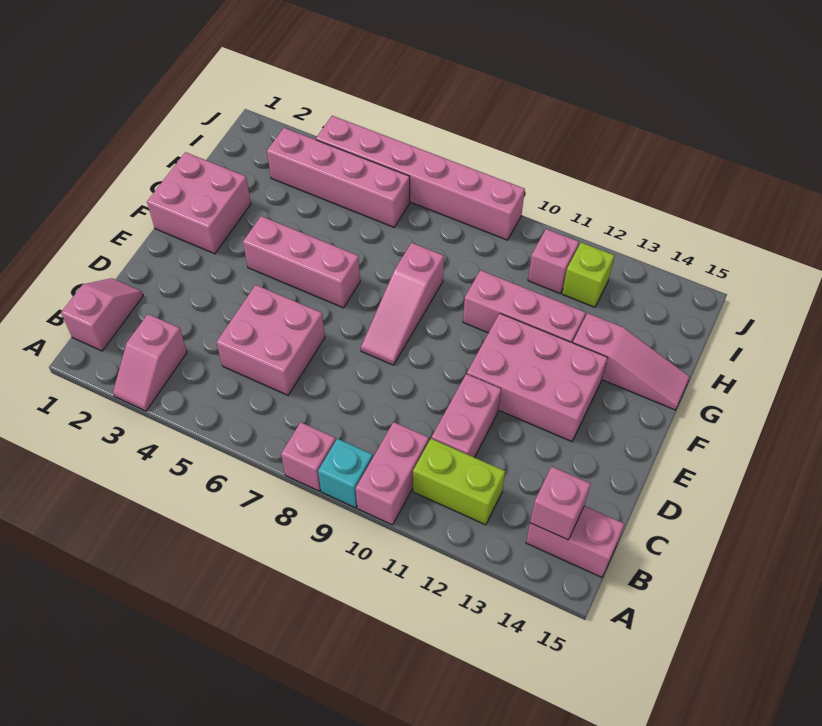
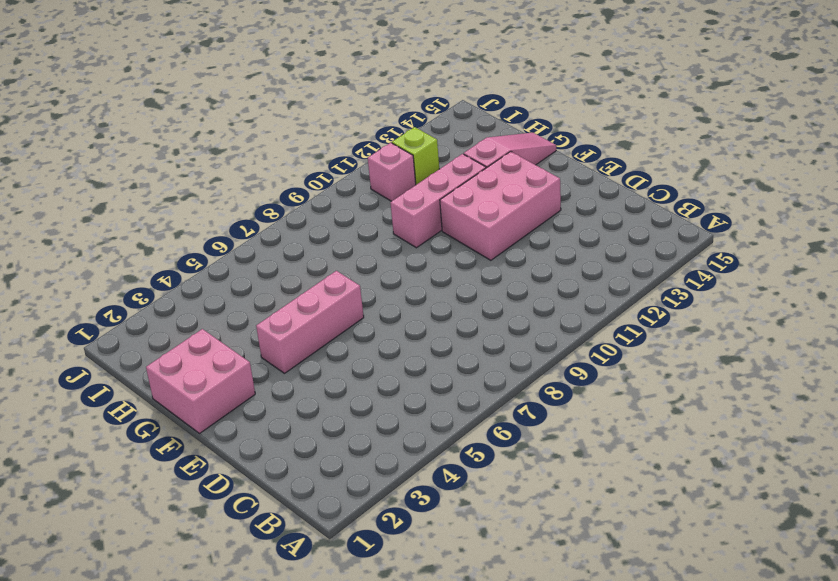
none -> pink 1x2 slope [113,314,187,411]
none -> pink 1x1 brick [281,422,336,491]
none -> cyan 1x1 brick [318,439,373,508]

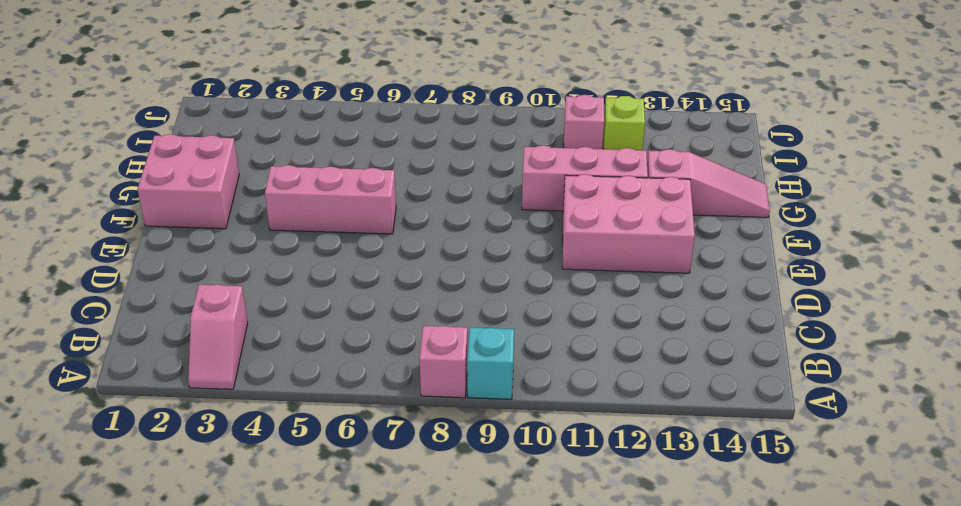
none -> pink 1x2 brick [356,422,429,525]
none -> pink 1x2 slope [61,278,143,351]
none -> lime 1x2 brick [413,438,505,525]

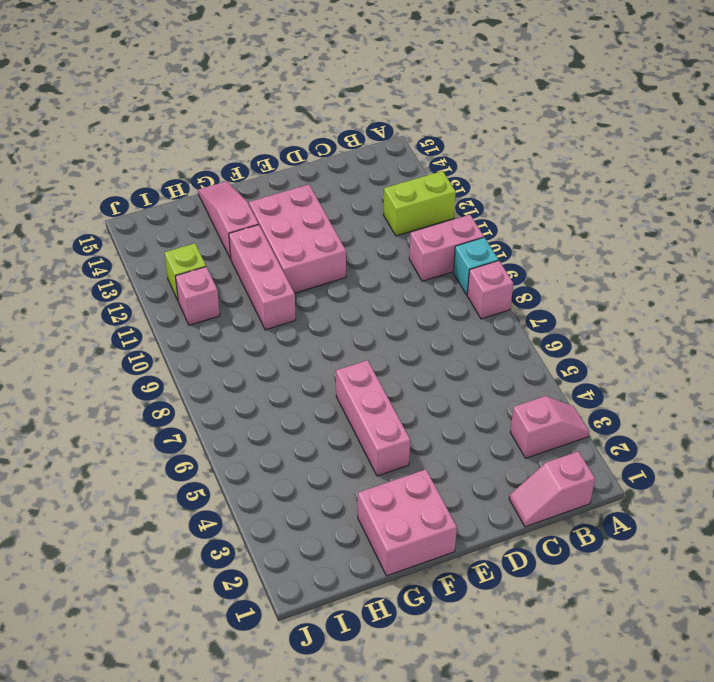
lime 1x2 brick [384,171,456,236] -> lime 1x2 brick turned to [413,438,505,525]
none -> pink 1x2 brick [526,506,624,577]
none -> pink 2x2 brick [216,285,325,395]
none -> pink 1x2 brick [432,374,501,457]

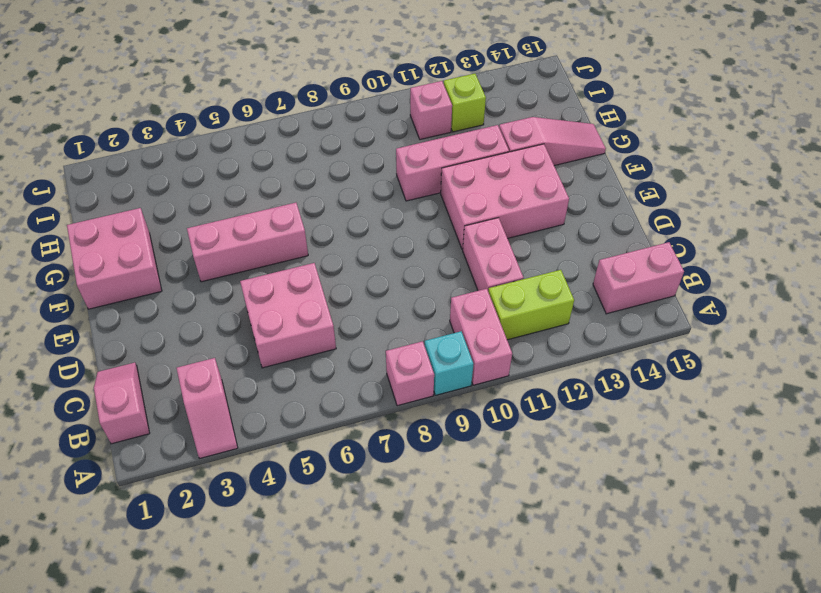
none -> pink 1x3 slope [361,243,444,365]
none -> pink 1x4 brick [267,128,410,227]
none -> pink 1x6 brick [316,116,525,240]

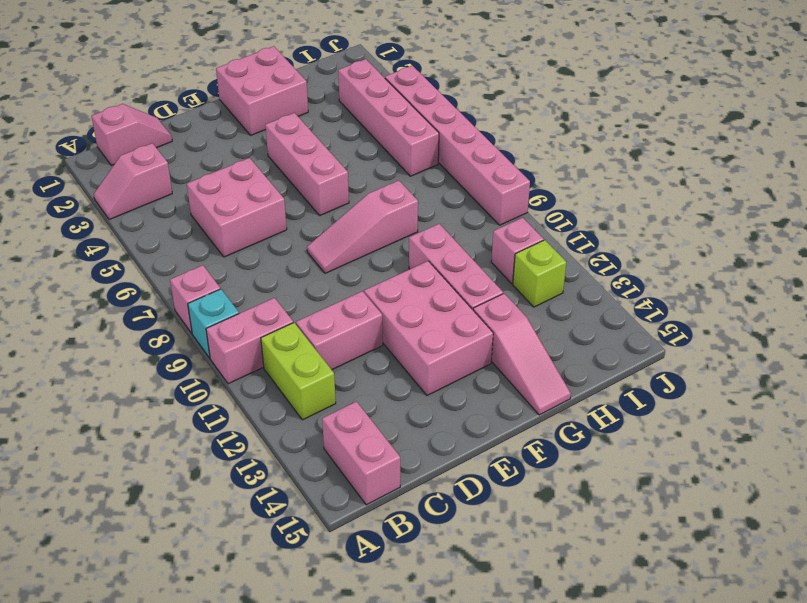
none -> pink 1x1 brick [530,467,591,540]

